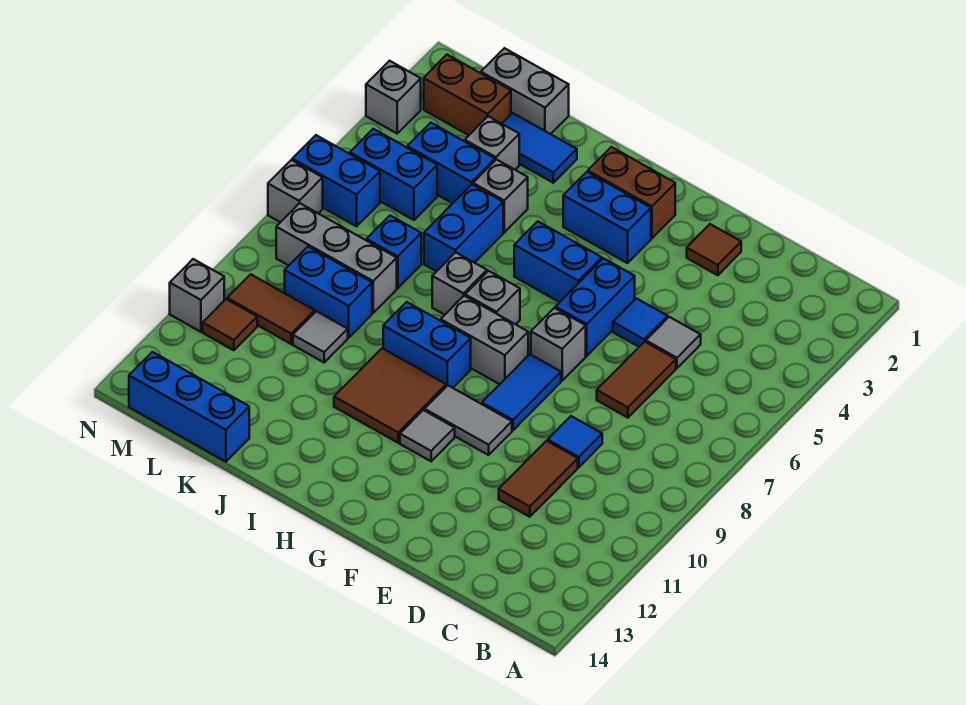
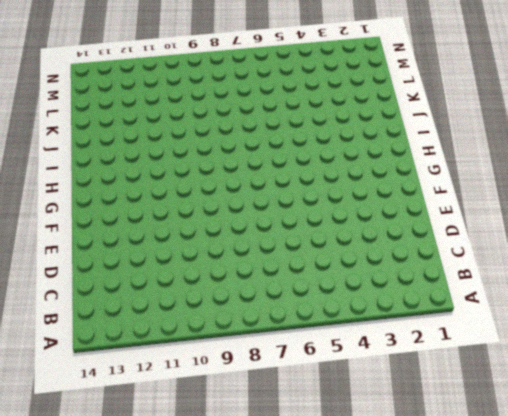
none -> grey 1x1 tile [646,317,701,368]
none -> brown 1x2 tile [597,342,676,418]
none -> blue 1x1 tile [548,416,602,467]
none -> brown 1x2 tile [499,441,578,517]

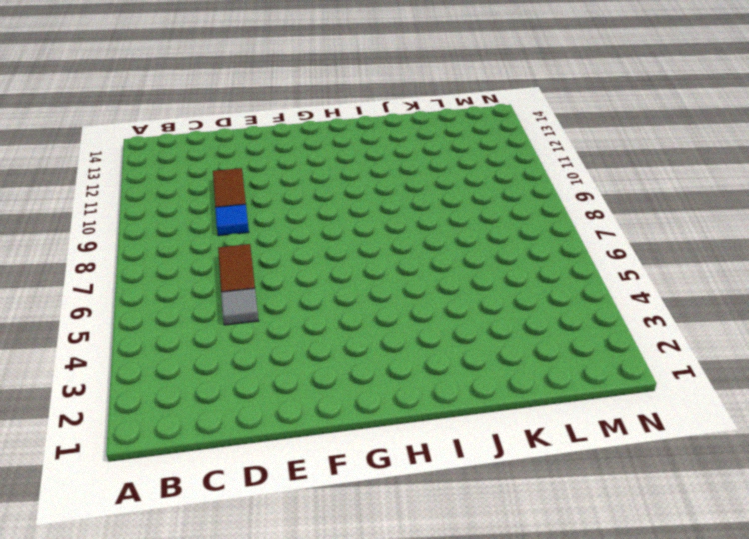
none -> brown 1x1 tile [687,224,741,275]
none -> blue 1x1 tile [613,298,668,347]
none -> blue 1x2 brick [556,258,635,356]
none -> grey 1x1 brick [531,308,586,381]

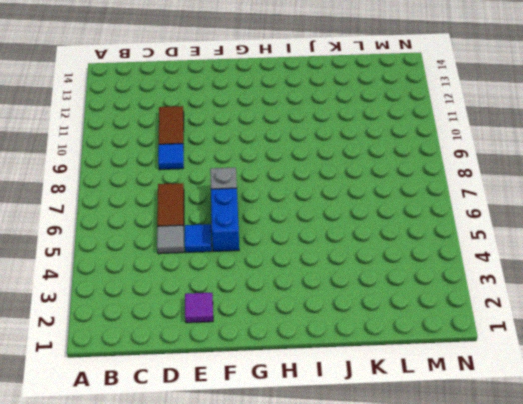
purple 1x1 tile [185,293,213,323] -> brown 1x1 tile [687,224,741,275]
none -> blue 1x2 tile [482,354,561,430]
none -> grey 1x2 tile [424,385,512,455]
none -> brown 1x2 brick [588,147,675,238]
none -> blue 1x2 brick [563,172,651,263]

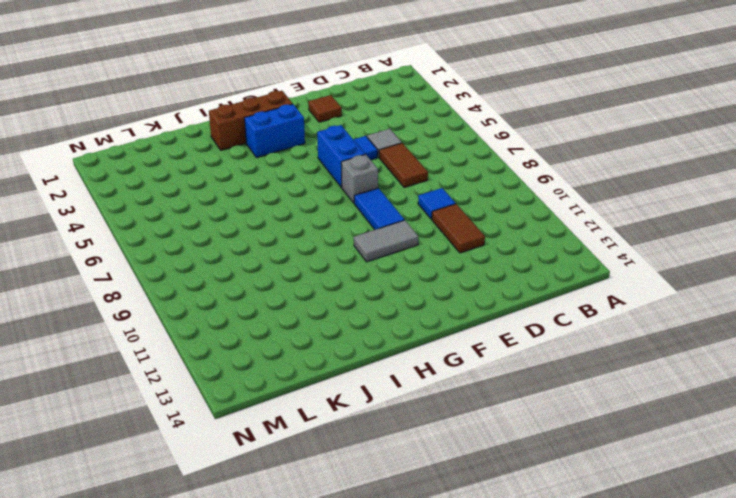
brown 1x3 brick [209,91,293,150] -> brown 1x2 brick [588,147,675,238]
none -> blue 1x2 brick [514,221,602,302]
none -> grey 1x2 brick [441,296,528,384]
none -> grey 1x1 tile [400,410,455,461]
none -> grey 1x1 brick [465,271,520,324]

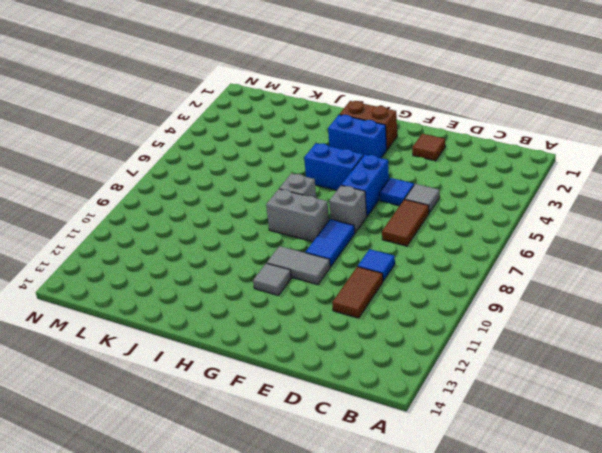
none -> blue 1x2 brick [383,302,471,388]
none -> brown 2x2 tile [334,348,446,443]
none -> grey 1x1 brick [432,252,487,315]
none -> blue 1x2 tile [502,113,577,183]

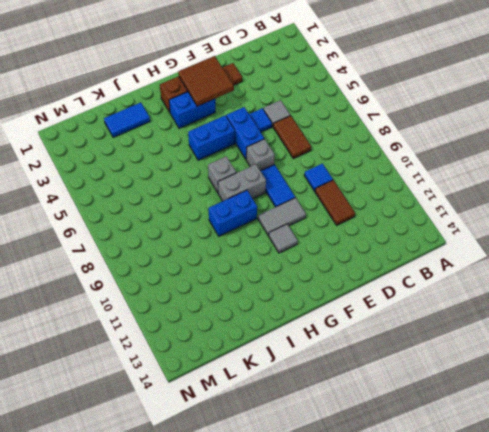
brown 2x2 tile [178,56,234,106] -> brown 2x2 tile moved to [334,348,446,443]
none -> grey 1x1 brick [432,252,487,315]
none -> grey 1x1 brick [473,160,528,232]
none -> blue 1x2 brick [424,184,503,272]
none -> grey 1x2 brick [481,48,569,134]

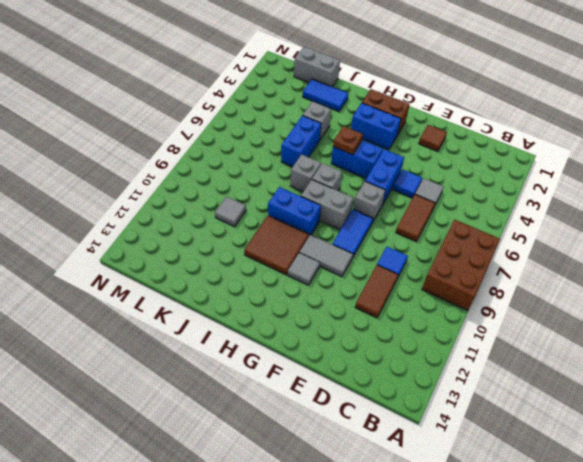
brown 2x3 brick [422,220,500,311] -> none
brown 1x1 plate [333,126,363,155] -> none
none -> grey 1x1 brick [465,116,519,170]
none -> blue 1x2 brick [407,123,495,203]
none -> blue 1x1 brick [367,216,421,288]
none -> grey 1x3 brick [276,203,397,313]

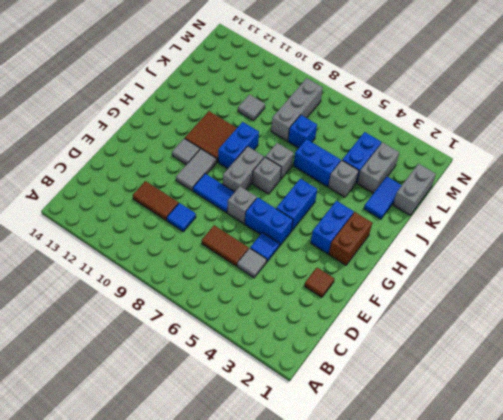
grey 1x2 brick [357,143,399,193] -> grey 1x1 brick [465,116,519,170]
none -> blue 1x2 brick [285,247,372,338]
none -> blue 1x3 brick [129,352,249,462]
none -> brown 1x2 brick [424,55,511,135]
none -> blue 1x2 brick [350,129,437,220]

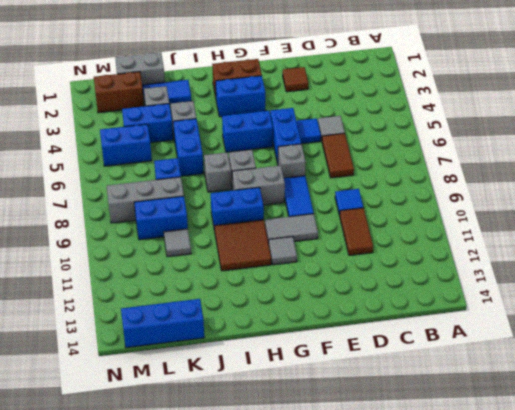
none -> brown 1x2 tile [227,274,315,344]
none -> blue 1x2 brick [292,135,380,226]
none -> brown 1x1 tile [203,299,257,350]
none -> grey 1x1 brick [366,61,421,133]

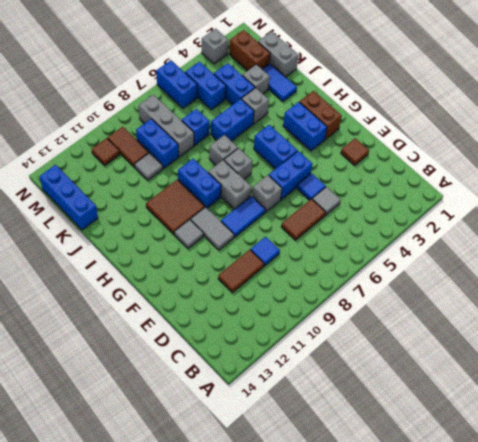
none -> grey 1x1 brick [268,160,323,222]
none -> grey 1x1 brick [170,259,224,332]

